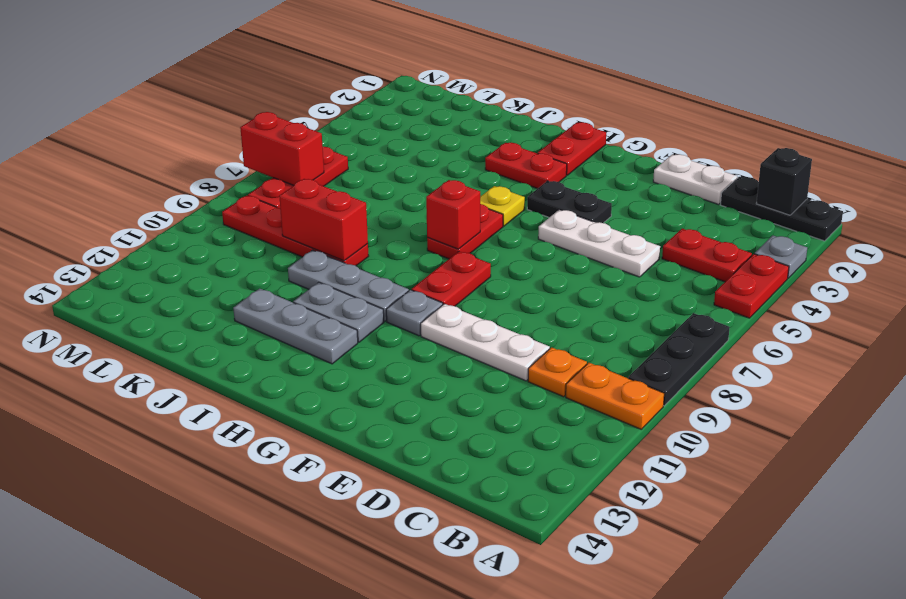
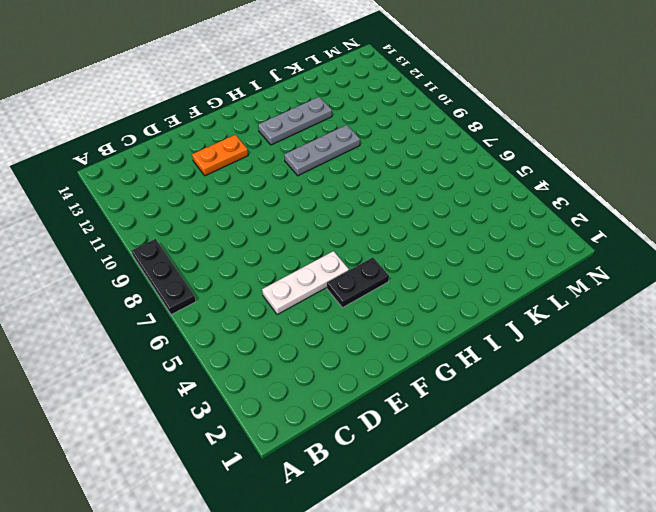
orange 1x2 plate [192,135,248,176] -> orange 1x2 plate moved to [566,363,664,429]
none -> black 1x3 plate [720,177,843,241]
none -> grey 1x1 plate [755,235,807,278]
none -> red 1x2 plate [714,254,789,318]

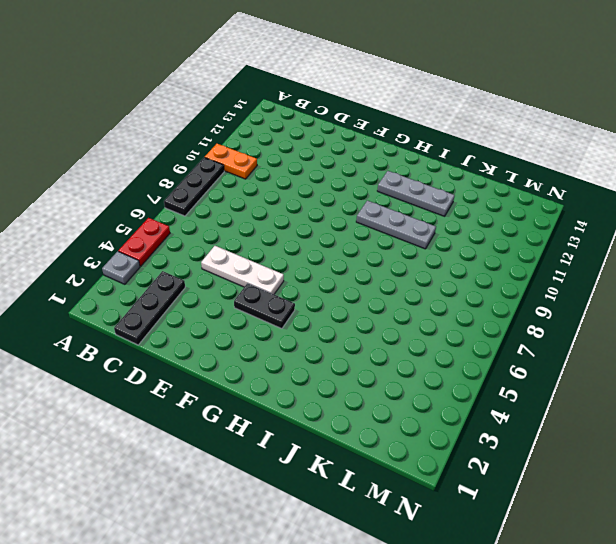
black 1x3 plate [114,271,185,345] -> black 1x3 plate turned to [720,177,843,241]
none -> red 1x2 plate [662,229,752,282]
none -> orange 1x1 plate [528,347,587,397]
none -> white 1x2 plate [653,154,737,205]

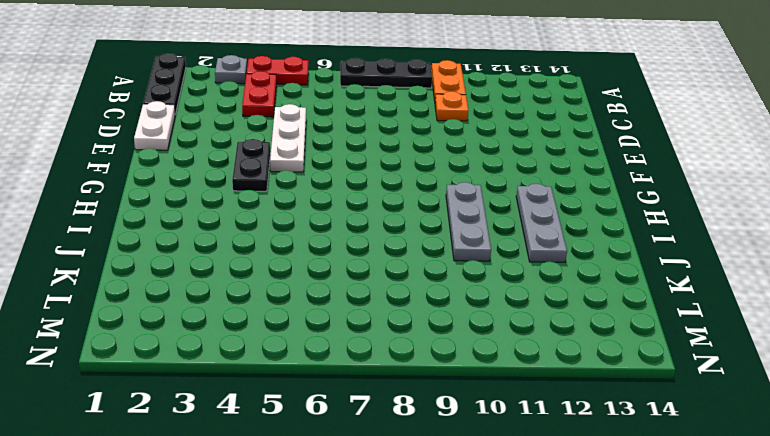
none -> white 1x3 plate [421,304,550,381]
none -> red 1x2 plate [412,251,491,306]
none -> grey 1x1 plate [386,290,443,336]

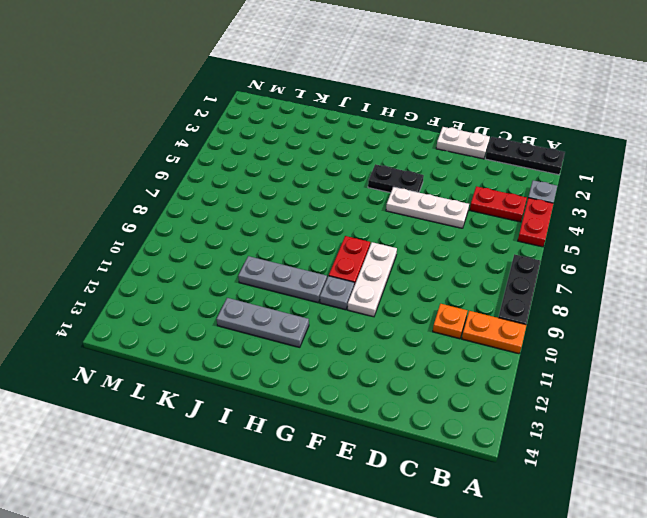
white 1x3 plate [348,242,397,317] -> white 1x3 plate turned to [421,304,550,381]
none -> red 1x2 plate [538,122,606,175]
none -> red 1x2 plate [485,143,567,189]
none -> yellow 1x1 plate [480,186,525,226]

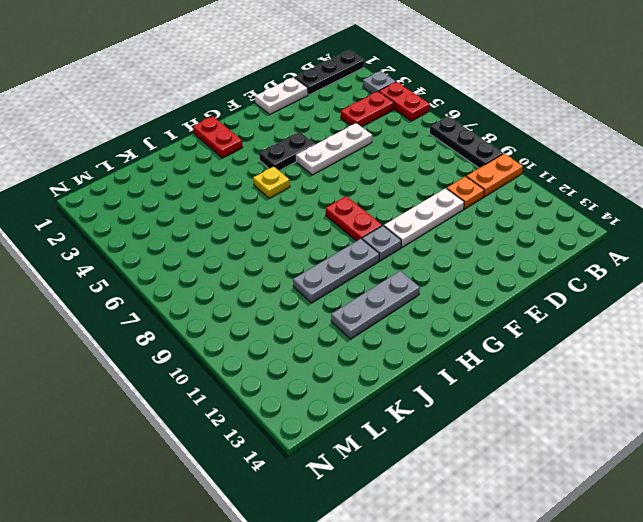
none -> red 1x2 plate [485,143,567,189]
none -> red 1x2 plate [427,204,503,259]
none -> grey 1x2 plate [293,282,384,342]

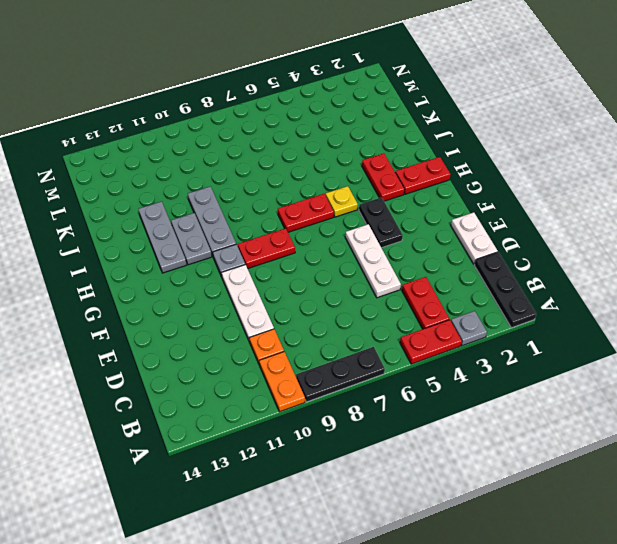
none -> red 1x4 plate [222,196,369,266]
none -> red 1x3 plate [248,147,348,208]
none -> black 1x1 brick [756,148,812,215]

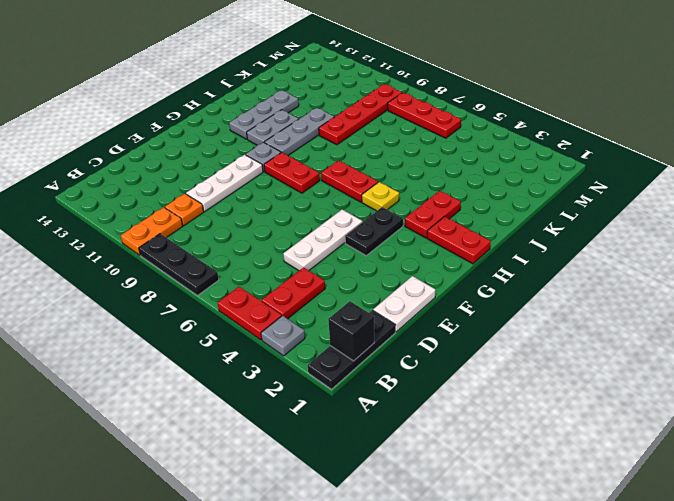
none -> red 1x1 brick [426,180,480,249]
none -> red 1x2 brick [279,179,368,261]
none -> red 1x2 brick [240,112,324,185]

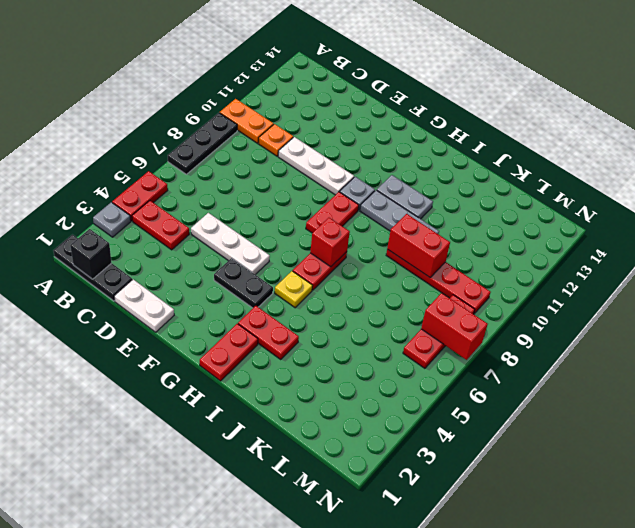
none -> grey 1x3 plate [233,289,358,364]

